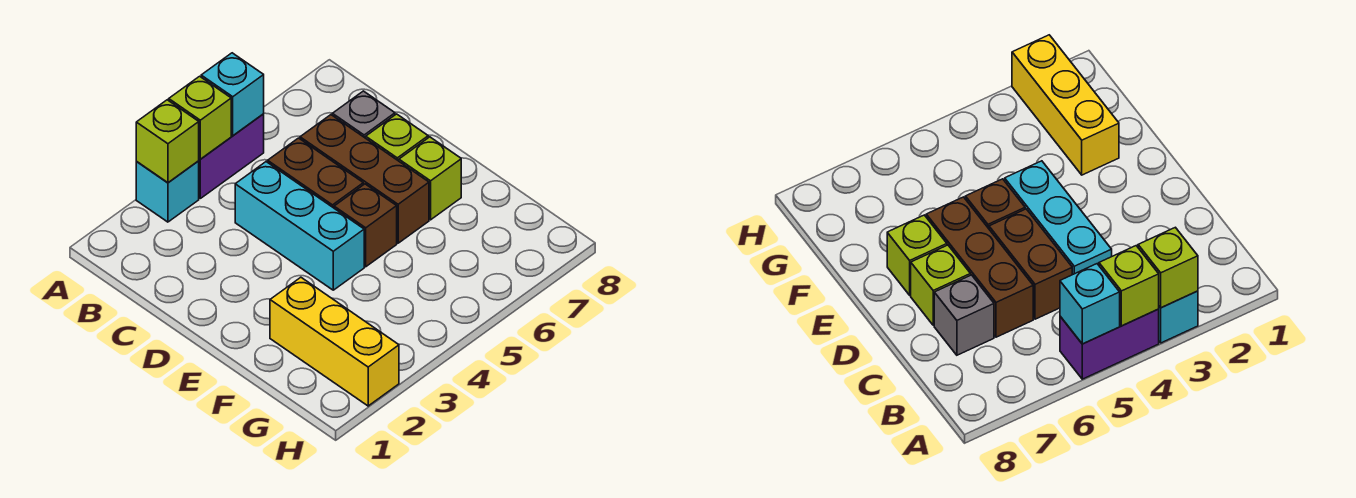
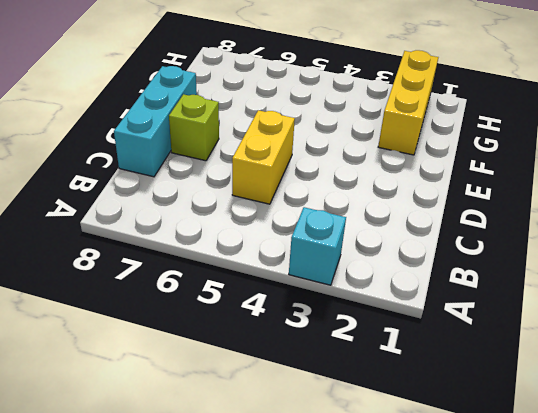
yellow 1x2 brick [232,110,295,204] -> brown 1x2 brick [268,138,363,208]
cyan 1x3 brick [114,66,197,177] -> cyan 1x3 brick moved to [235,162,364,290]
none -> purple 1x2 brick [199,114,264,198]
none -> brown 1x3 brick [300,115,429,243]
none -> grey 1x1 brick [332,91,395,138]

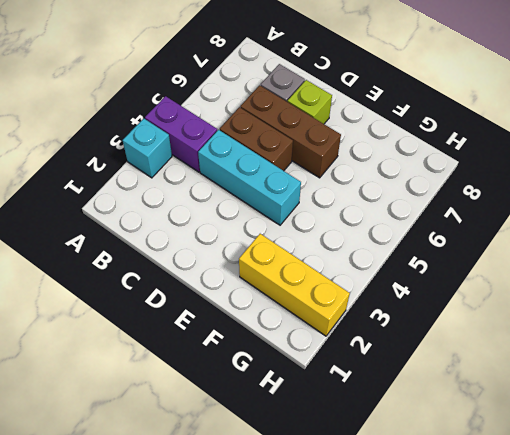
purple 1x2 brick [145,96,217,172] -> purple 1x2 brick turned to [199,114,264,198]
none -> brown 1x1 brick [334,184,397,267]
none -> lime 1x1 brick [399,137,461,220]
none -> lime 1x1 brick [136,100,199,183]

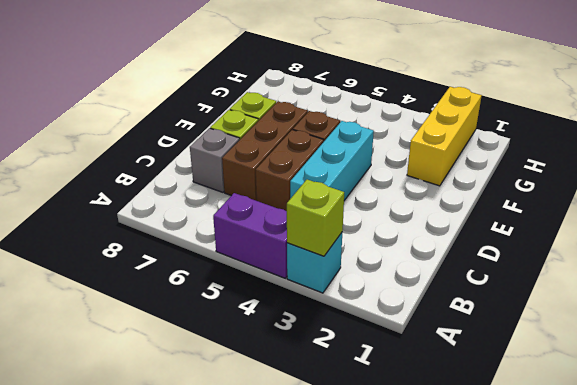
none -> lime 1x1 brick [169,76,231,159]
none -> cyan 1x1 brick [201,53,264,136]

